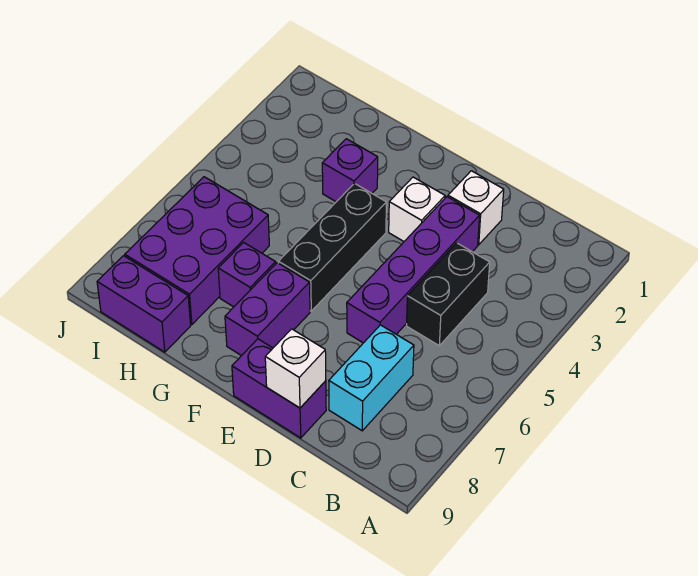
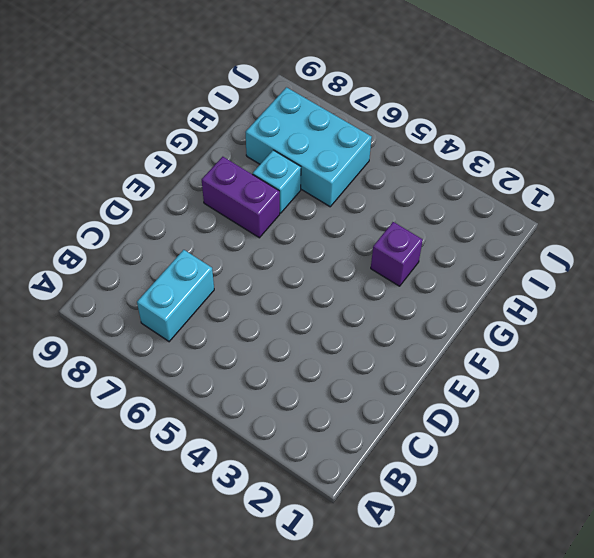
cyan 1x2 brick [137,250,214,342] -> cyan 1x2 brick turned to [329,325,414,431]
cyan 1x1 brick [253,150,301,213] -> purple 1x1 brick [218,242,276,307]
cyan 2x3 brick [245,87,372,207] -> purple 2x3 brick [125,177,269,325]
none -> black 1x2 brick [407,243,490,346]
none -> white 1x1 brick [448,171,504,245]
none -> purple 1x4 brick [347,197,479,343]

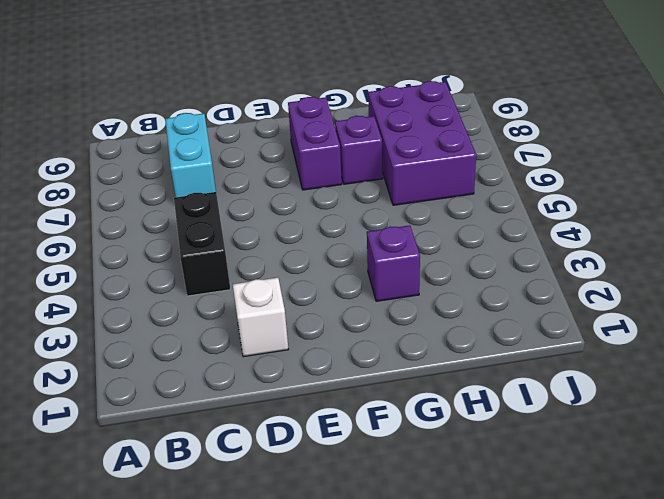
none -> purple 1x4 brick [347,197,479,343]
none -> purple 1x2 brick [232,339,326,438]
none -> white 1x1 brick [389,177,445,241]

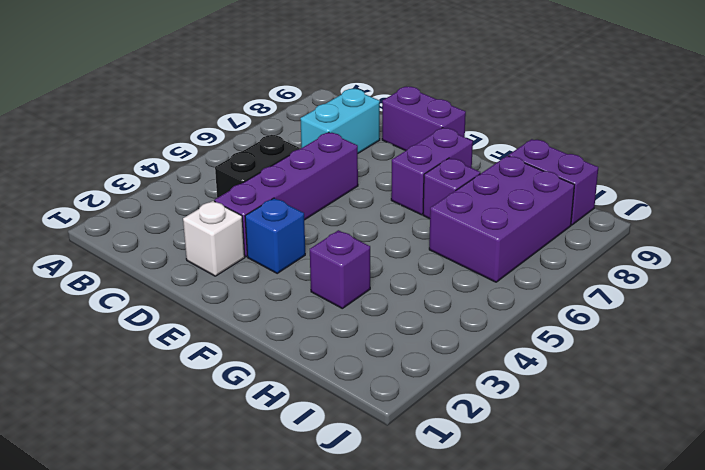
blue 1x1 brick [245,198,305,273] -> white 1x1 brick [389,177,445,241]
none -> black 1x3 brick [278,184,386,311]
none -> white 1x1 brick [265,329,326,408]

